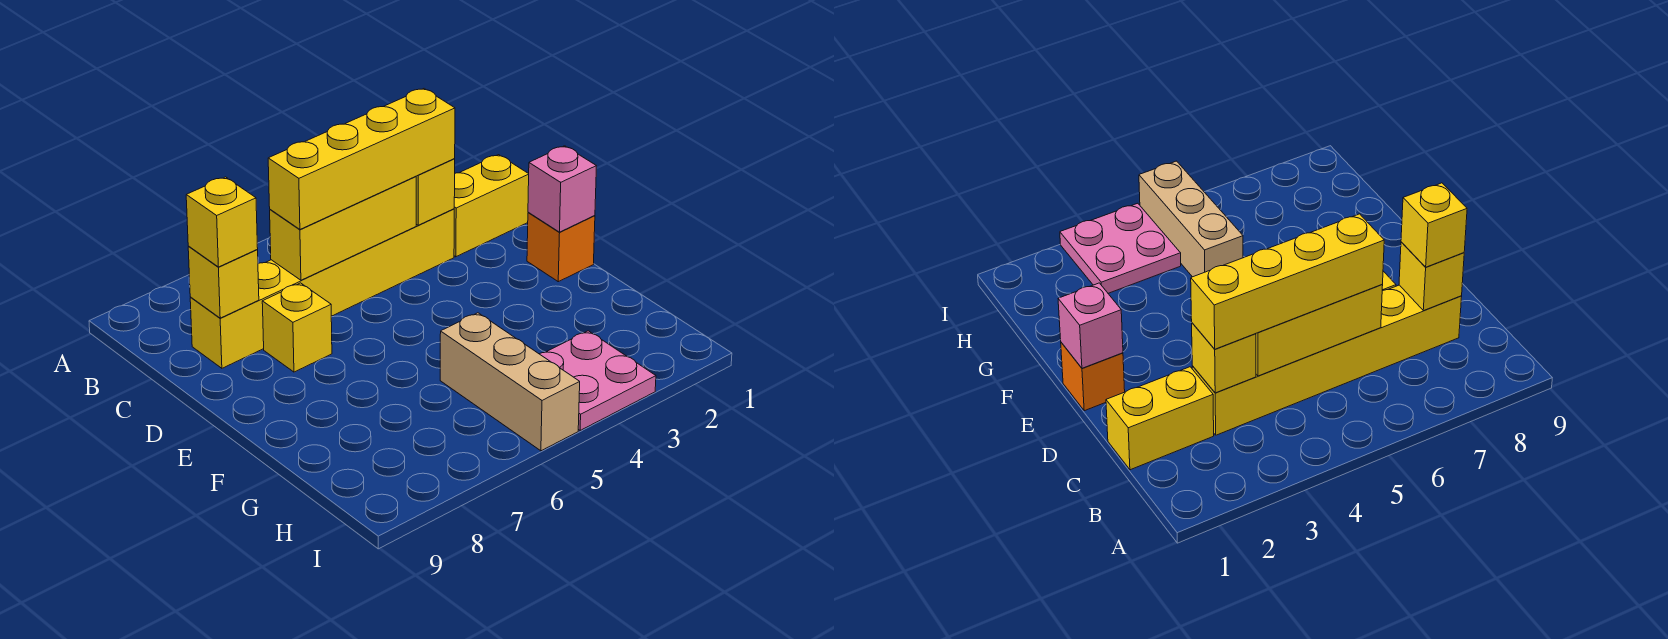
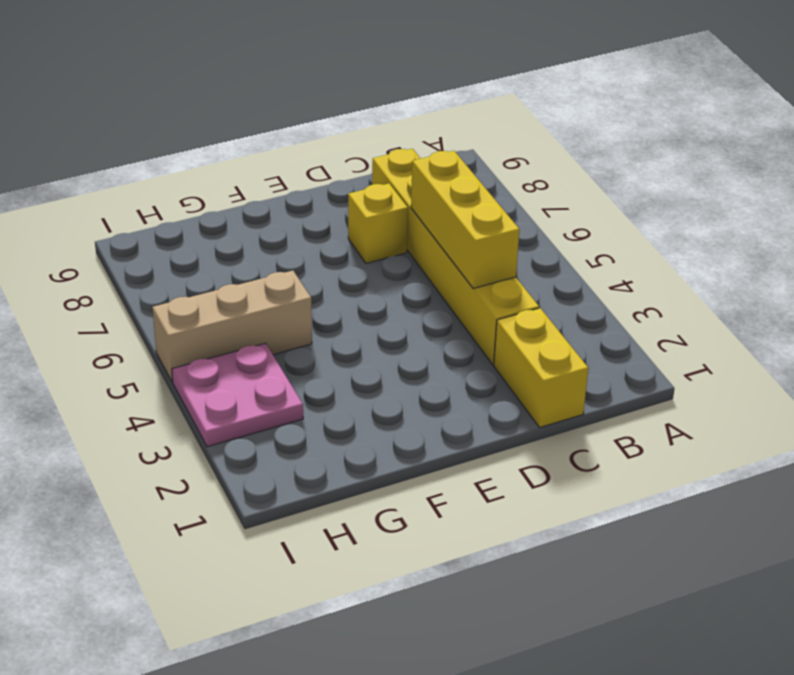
none -> orange 1x1 brick [527,212,595,282]
none -> yellow 1x1 brick [416,159,455,225]
none -> yellow 1x1 brick [188,247,259,318]

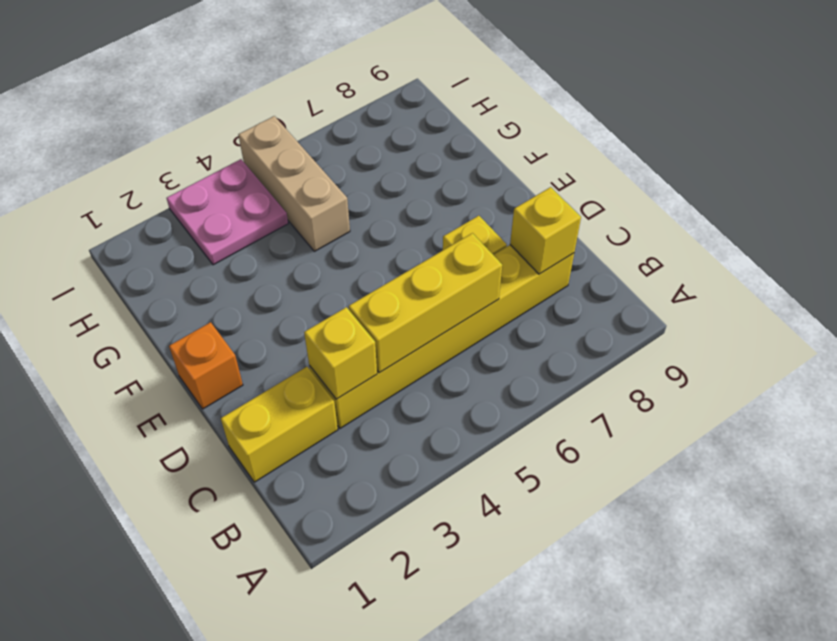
none -> pink 1x1 brick [528,146,596,232]
none -> yellow 1x4 brick [268,89,455,229]
none -> yellow 1x1 brick [186,177,258,267]

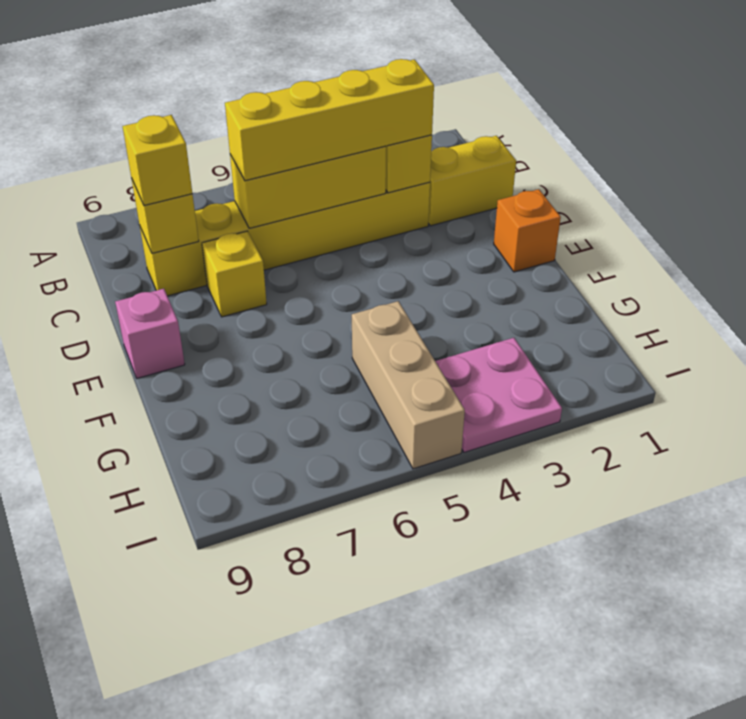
pink 1x1 brick [115,289,185,378] -> pink 1x1 brick moved to [528,146,596,232]

